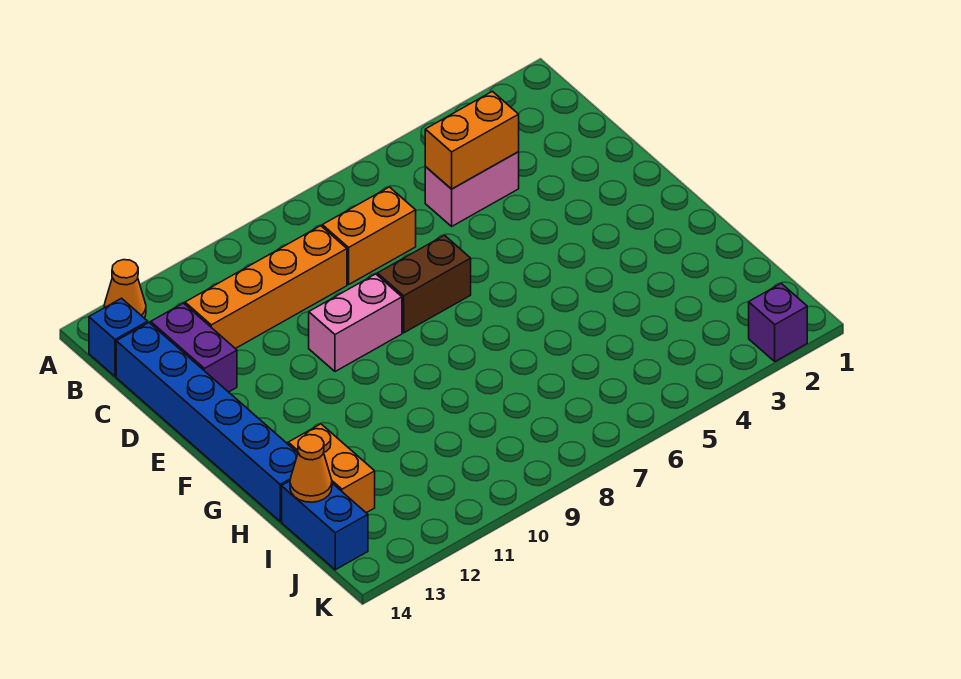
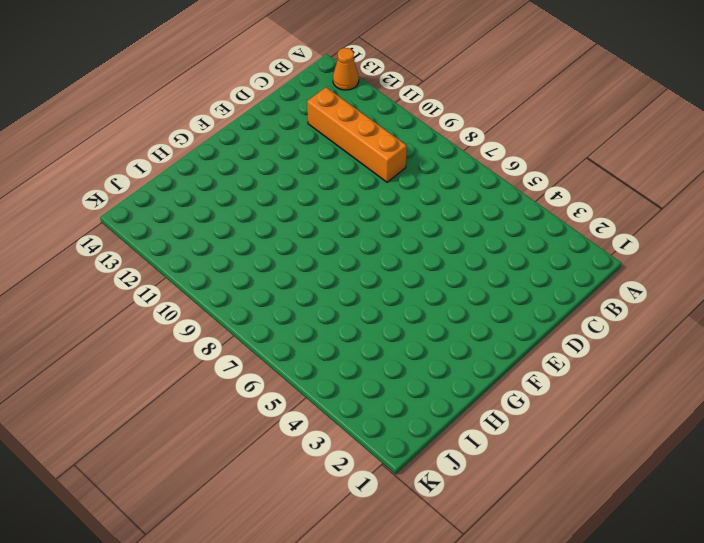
none -> blue 1x1 brick [89,298,148,377]
none -> pink 1x2 brick [425,152,519,226]
none -> orange 1x2 brick [322,187,416,284]

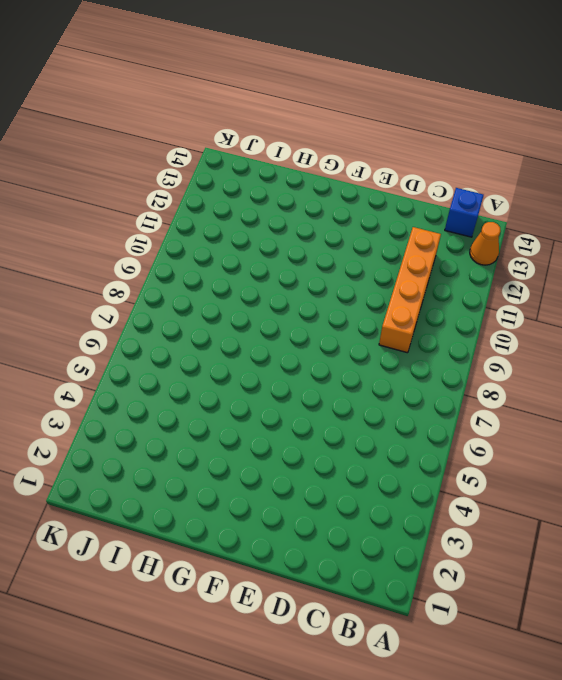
none -> pink 1x2 brick [425,152,519,226]
none -> orange 1x2 brick [322,187,416,284]
none -> purple 1x2 brick [151,303,237,392]

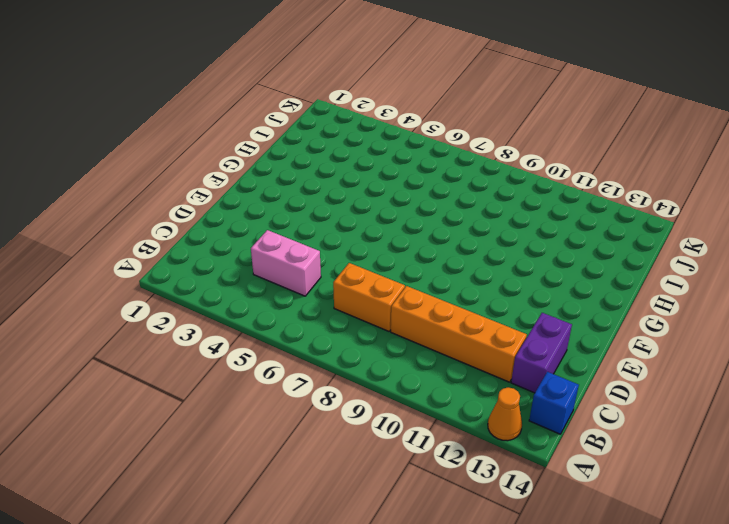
none -> blue 1x6 brick [116,323,298,521]
none -> brown 1x2 brick [377,235,471,333]
none -> pink 1x2 brick [309,274,402,372]

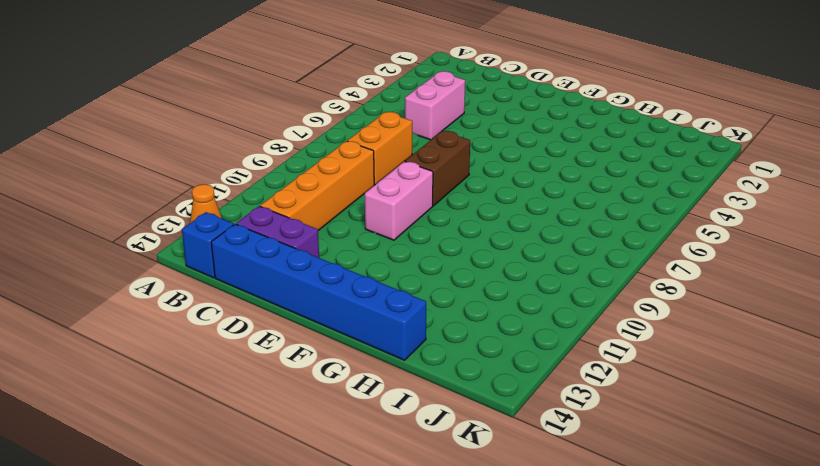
none -> orange 1x2 brick [288,424,375,513]
none -> blue 1x2 brick [282,481,368,570]
none -> purple 1x1 brick [749,284,807,361]

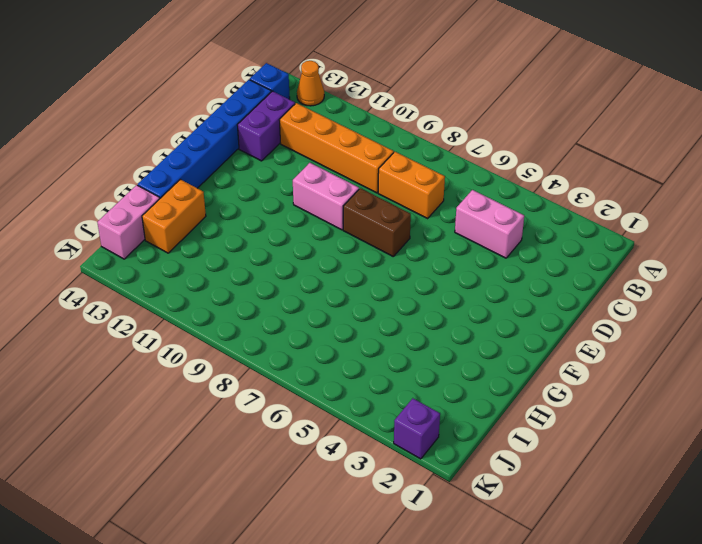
pink 1x2 brick [97,185,160,259] -> blue 1x2 brick [282,481,368,570]
none -> orange 1x2 brick [425,91,519,189]
none -> orange 1x1 cone [290,435,332,502]

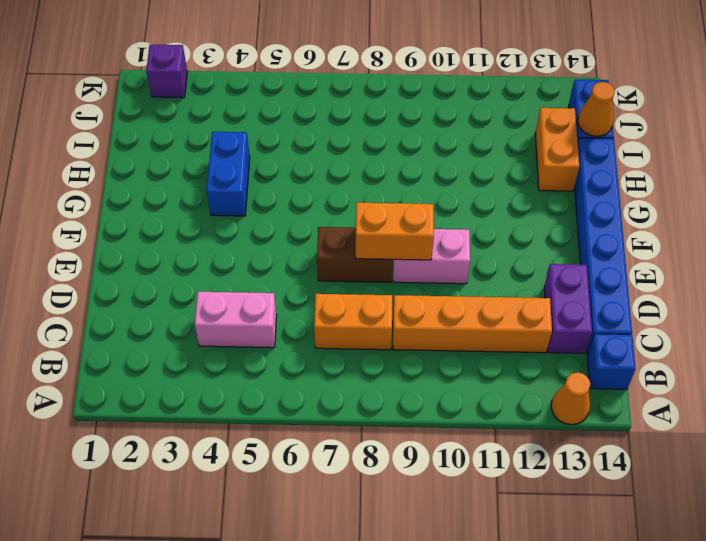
orange 1x2 brick [356,203,434,260] -> orange 1x2 brick moved to [425,91,519,189]
blue 1x2 brick [207,132,250,216] -> none

